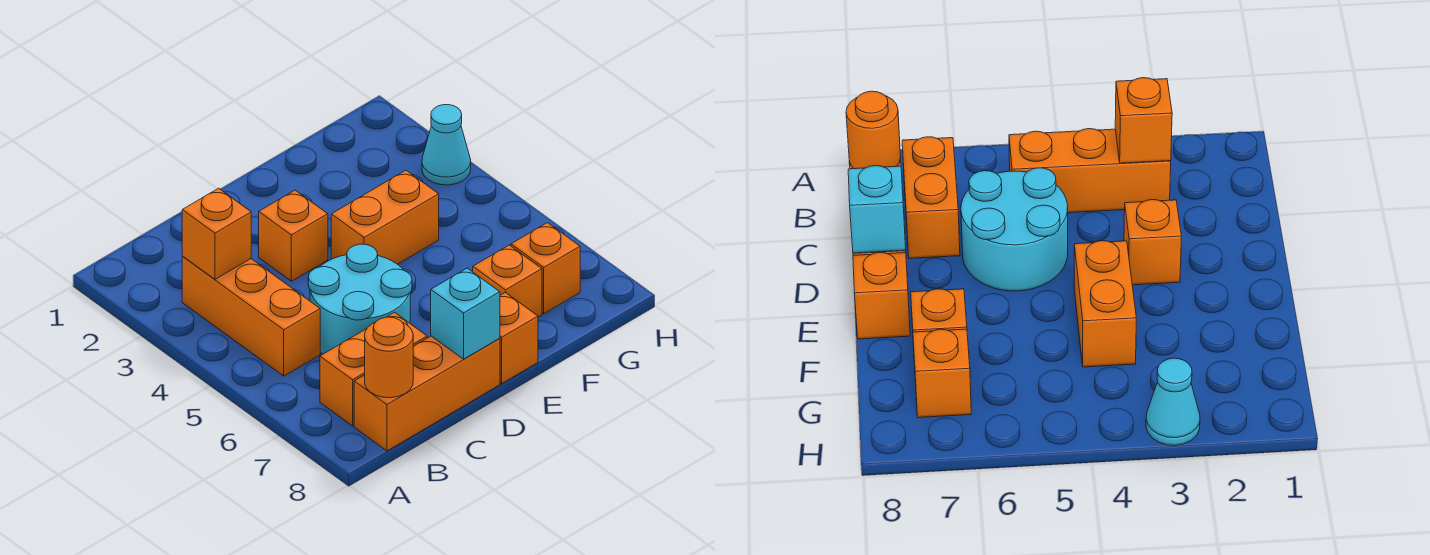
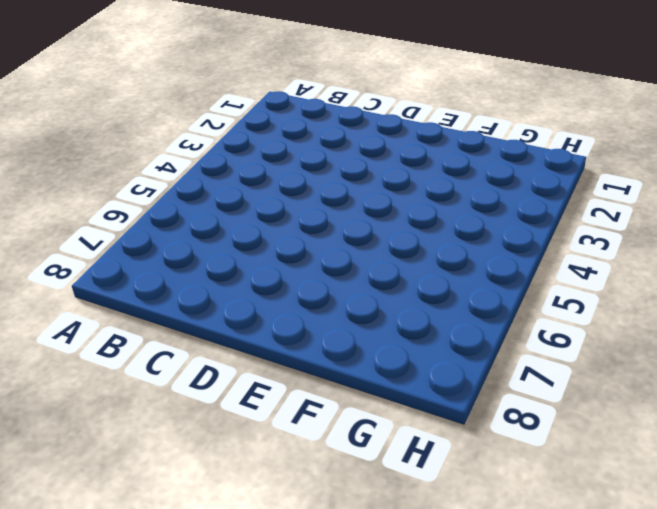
none -> orange 1x3 brick [182,257,320,376]
none -> orange 1x2 brick [320,313,427,426]
none -> orange 1x3 brick [354,336,500,451]

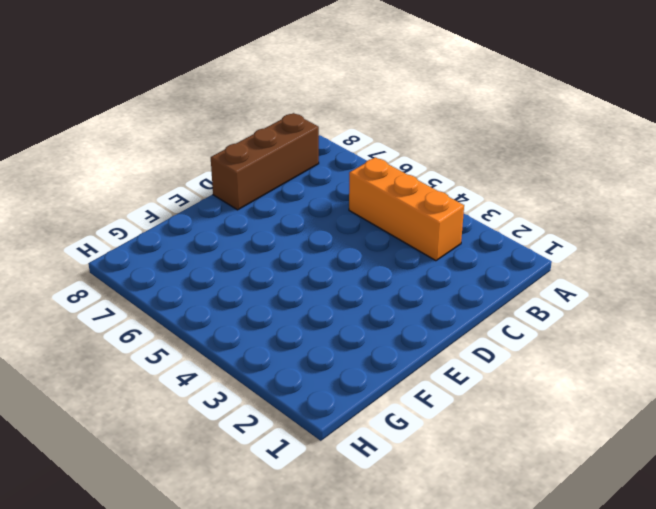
brown 1x3 brick [211,113,319,210] -> orange 1x3 brick [354,336,500,451]
none -> orange 1x2 brick [320,313,427,426]
none -> cyan 2x2 round brick [308,244,412,354]
none -> orange 1x1 brick [259,190,328,281]

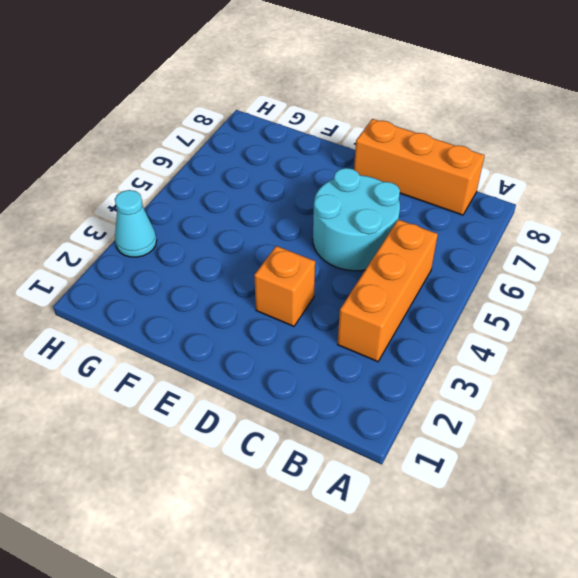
none -> orange 1x2 brick [320,313,427,426]
none -> orange 1x2 brick [331,170,439,264]
none -> orange 1x1 brick [500,292,538,383]

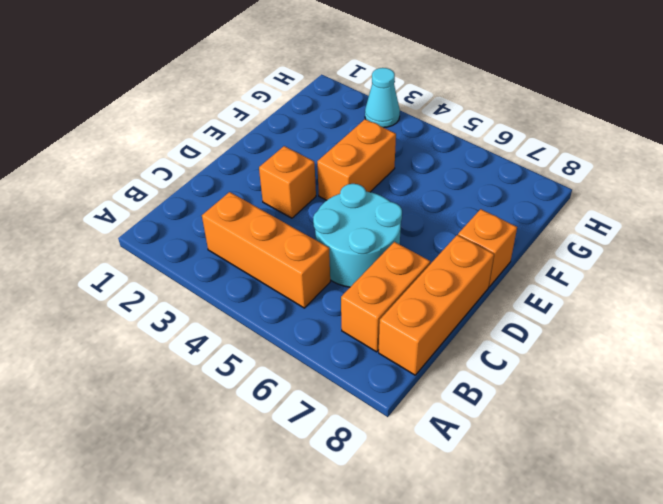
none -> orange 1x1 brick [473,245,542,317]
none -> orange 1x1 brick [511,223,580,314]
none -> orange 1x1 brick [182,188,251,279]

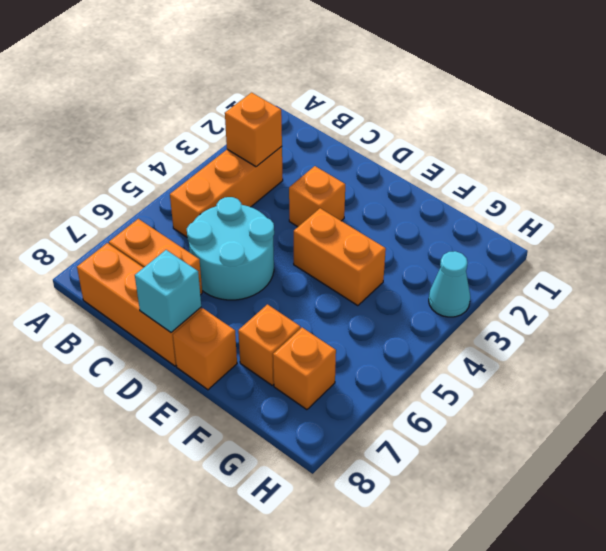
none -> orange 1x1 round brick [365,317,413,398]

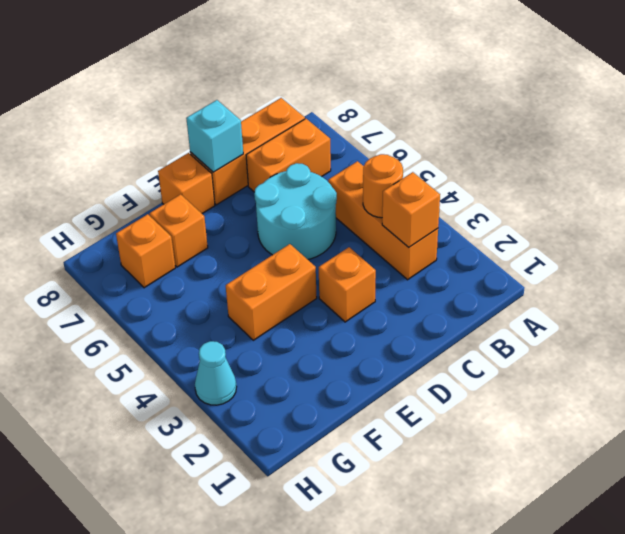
orange 1x1 round brick [363,154,403,218] -> orange 1x1 round brick moved to [365,317,413,398]

